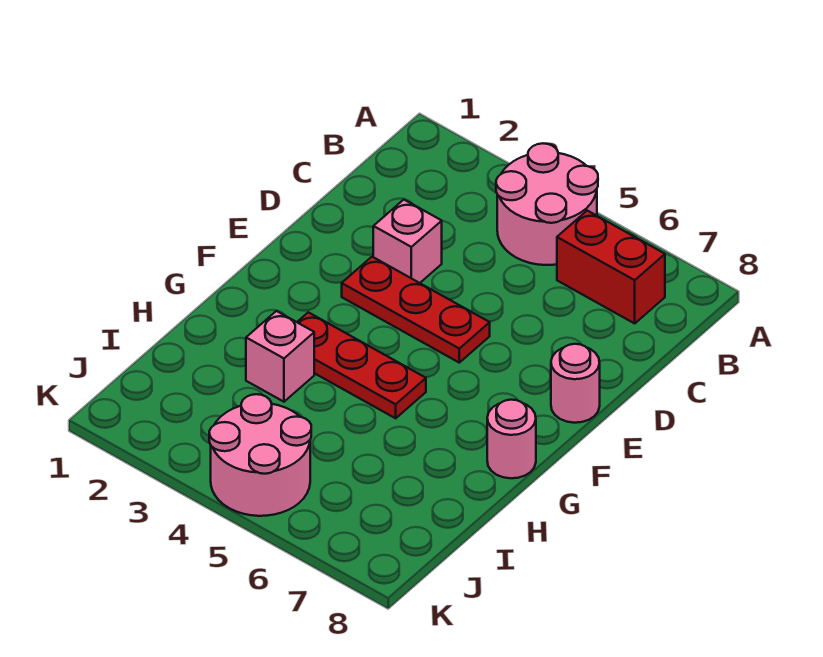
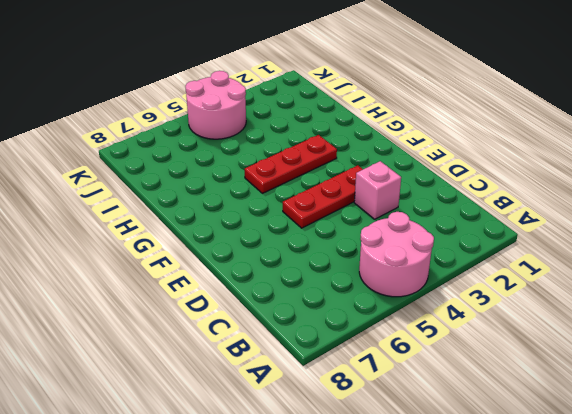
none -> red 1x2 brick [557,211,665,323]
none -> pink 1x1 round brick [551,344,600,423]

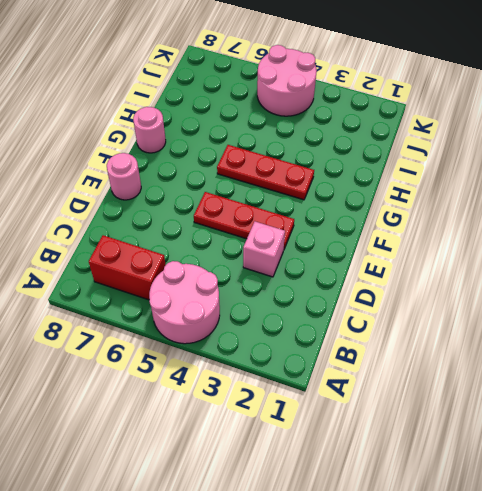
none -> pink 1x1 brick [246,311,314,402]

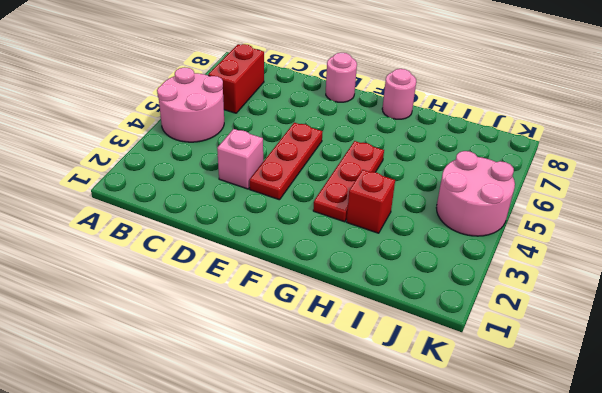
red 1x1 brick [347,170,395,233] -> pink 1x1 brick [246,311,314,402]

